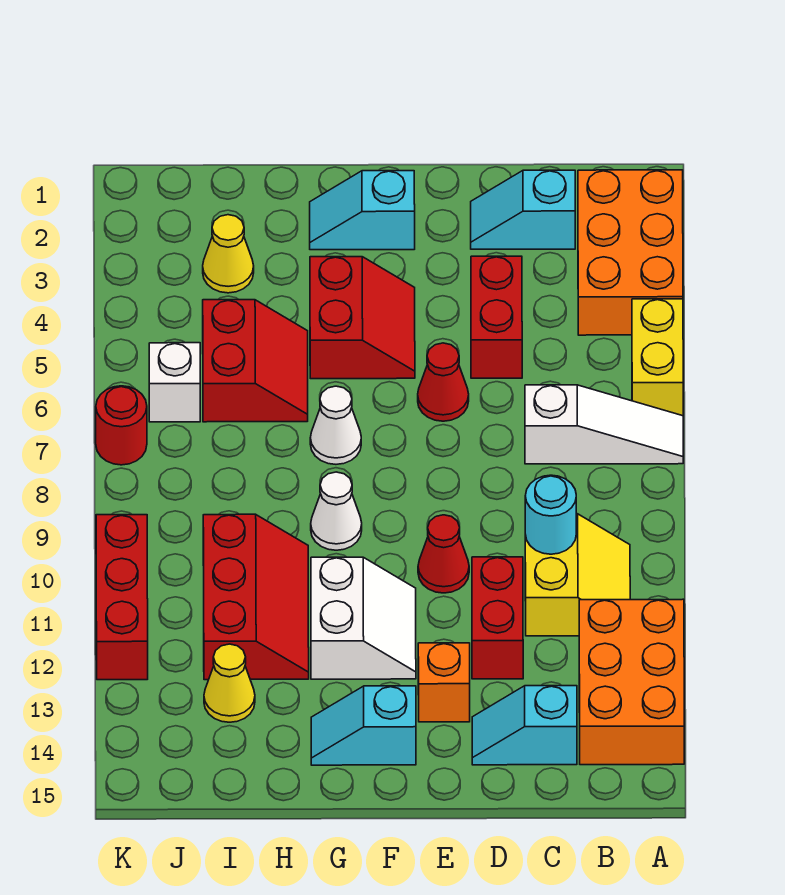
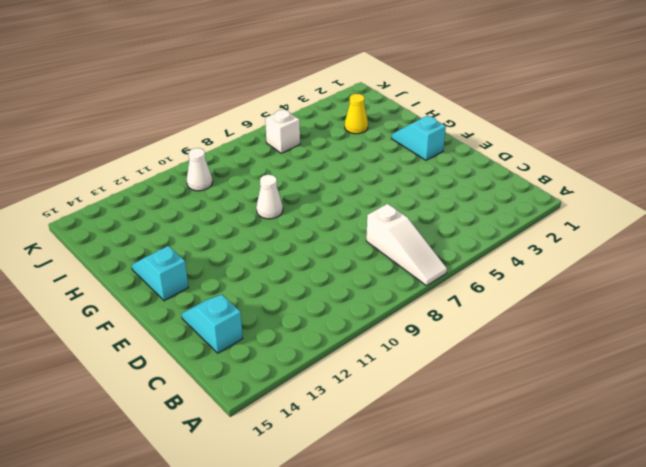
white 1x1 cone [187,148,213,191] -> white 1x1 cone moved to [310,386,361,464]
none -> orange 2x3 brick [578,170,683,335]
none -> yellow 1x2 brick [632,299,683,416]
none -> orange 2x3 brick [579,599,684,765]

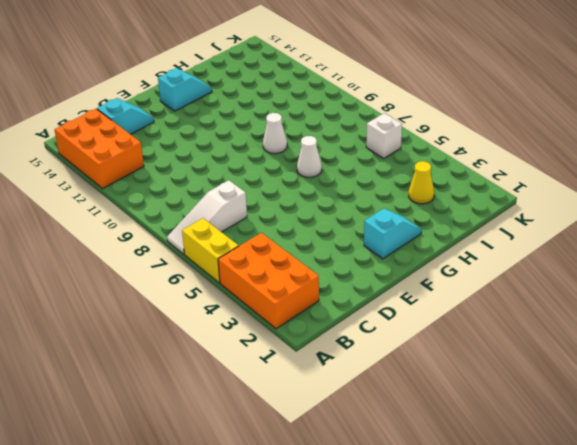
none -> yellow 2x2 slope [525,514,630,636]
none -> cyan 1x2 slope [471,170,575,249]
none -> red 1x2 brick [471,256,522,378]

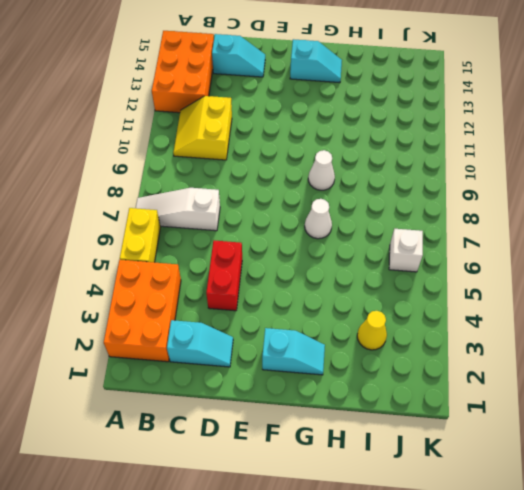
none -> red 1x2 brick [472,557,523,679]
none -> red 1x1 cone [418,343,469,421]
none -> red 1x1 cone [418,515,469,593]

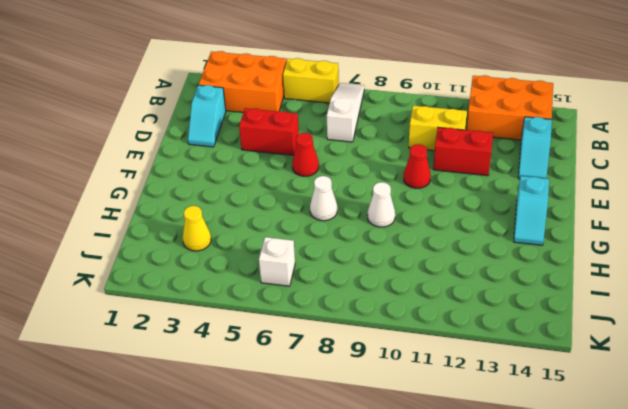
none -> orange 1x1 brick [418,643,470,722]
none -> cyan 1x2 slope [310,171,415,250]
none -> red 2x2 slope [310,257,415,379]

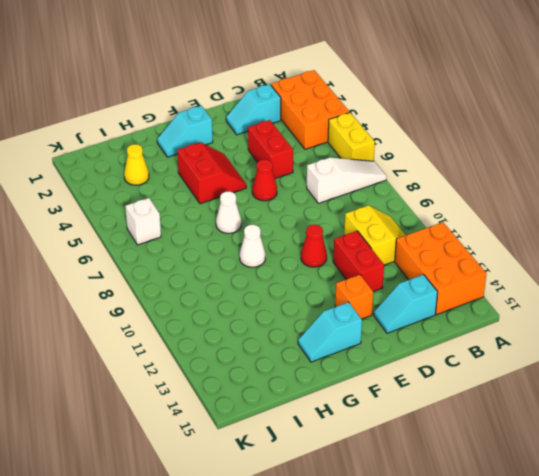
none -> white 2x2 slope [311,557,416,679]
none -> red 2x2 slope [203,300,308,422]
none -> red 2x3 slope [203,514,309,680]

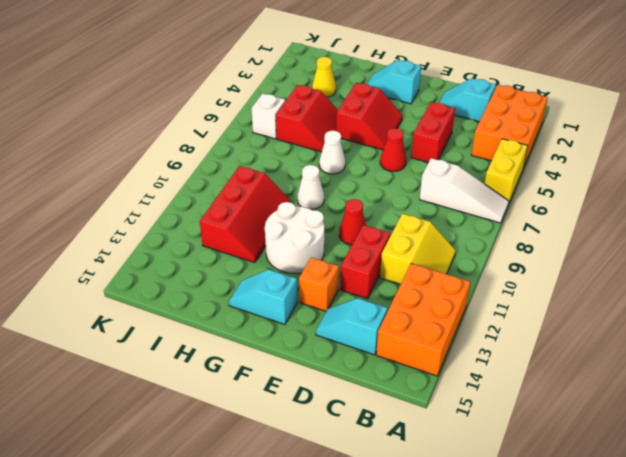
white 2x2 round brick [265,202,324,273] -> white 2x2 slope [311,557,416,679]
none -> yellow 1x1 cone [204,644,255,722]
none -> red 1x1 round brick [96,386,147,465]
none -> red 1x3 brick [96,515,148,680]

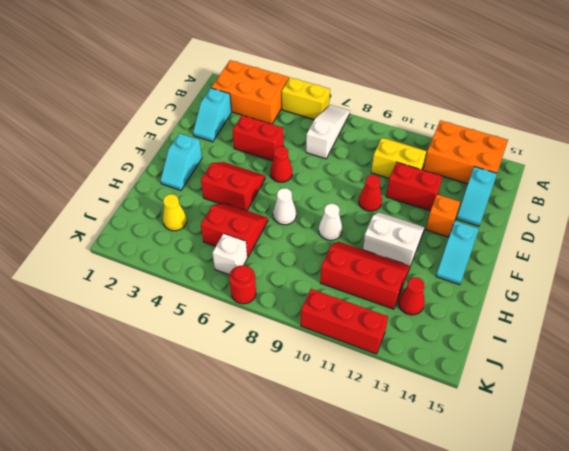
red 1x1 cone [398,277,425,315] -> yellow 1x1 cone [204,644,255,722]
none -> cyan 1x1 round brick [525,475,576,554]

